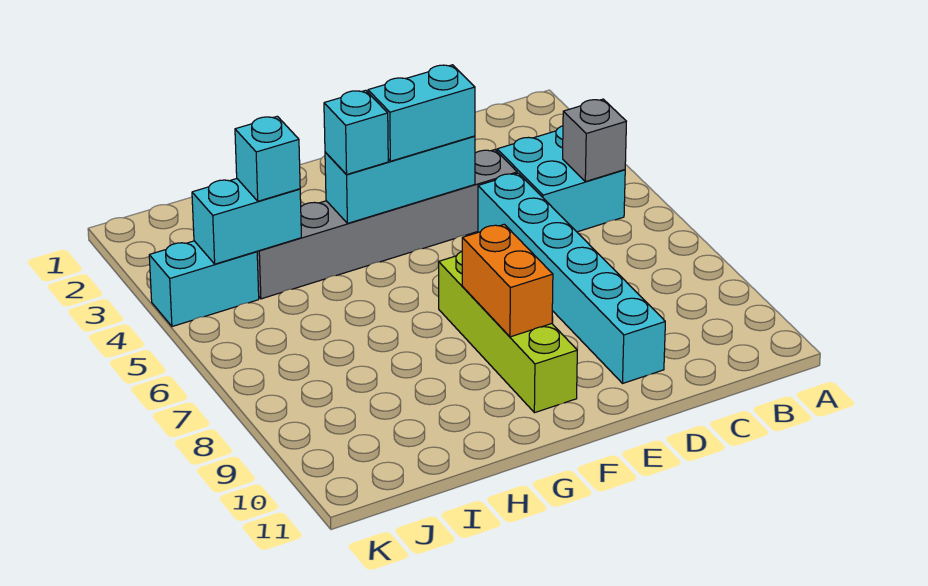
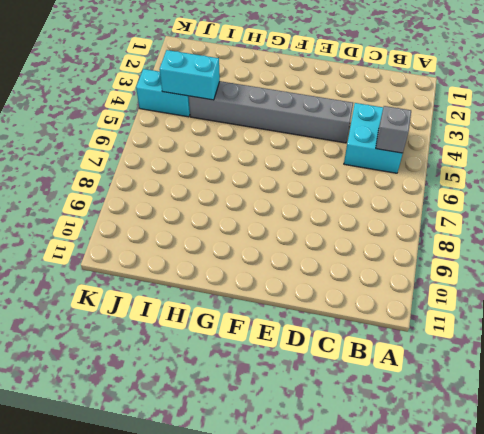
none -> cyan 1x6 brick [478,173,665,383]
none -> lime 1x4 brick [439,251,577,413]
none -> cyan 1x3 brick [325,136,475,223]

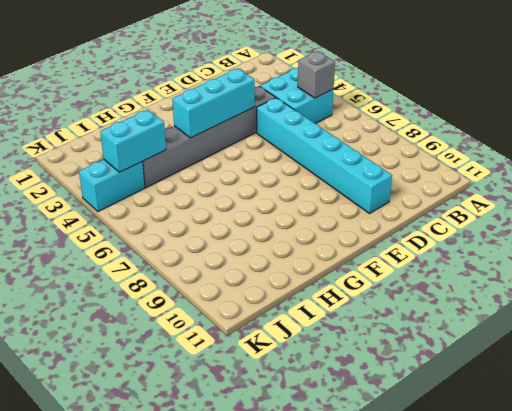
none -> lime 1x4 brick [439,251,577,413]
none -> orange 1x2 brick [462,224,553,337]
none -> cyan 1x2 brick [368,65,475,161]

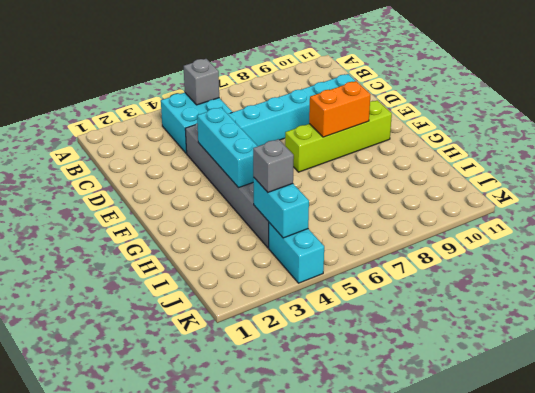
grey 1x1 brick [253,139,294,192] -> cyan 1x1 brick [235,116,300,201]
none -> cyan 1x2 brick [368,65,475,161]
none -> cyan 1x1 brick [324,90,388,175]

